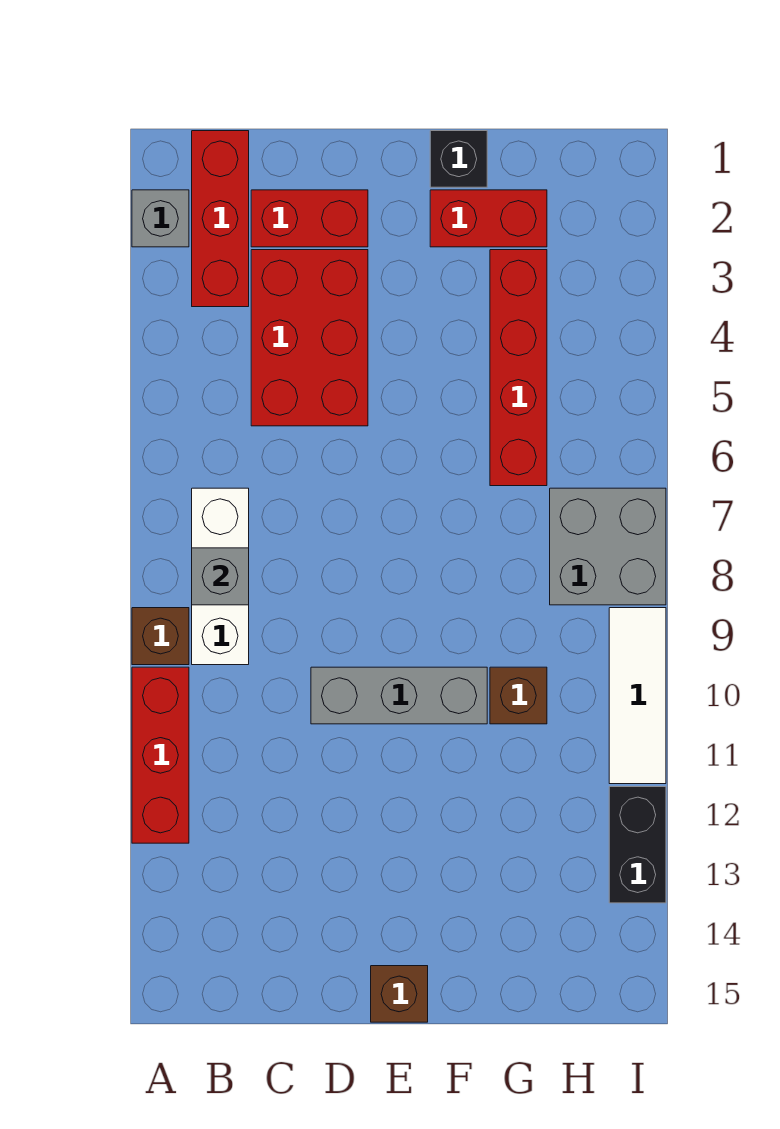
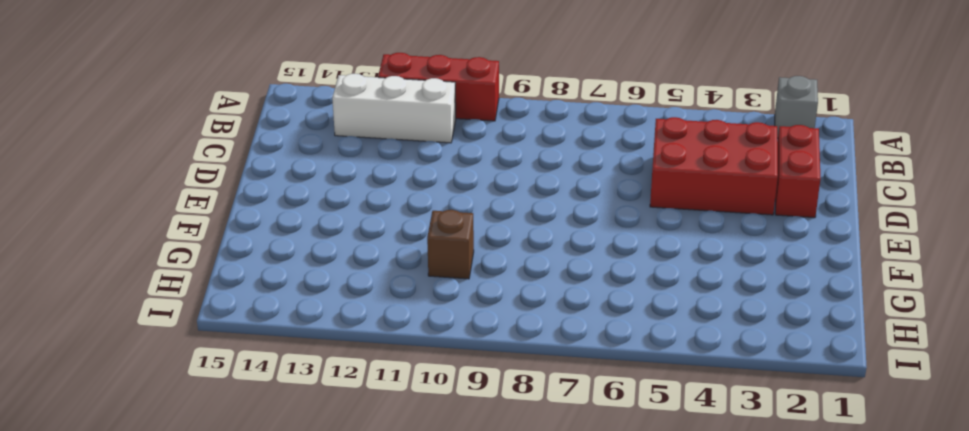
white 1x3 brick [332,74,456,143] -> white 1x3 brick moved to [192,488,249,665]
none -> brown 1x1 brick [132,608,189,665]
none -> red 1x3 brick [192,131,249,307]
none -> grey 1x3 brick [311,667,487,724]

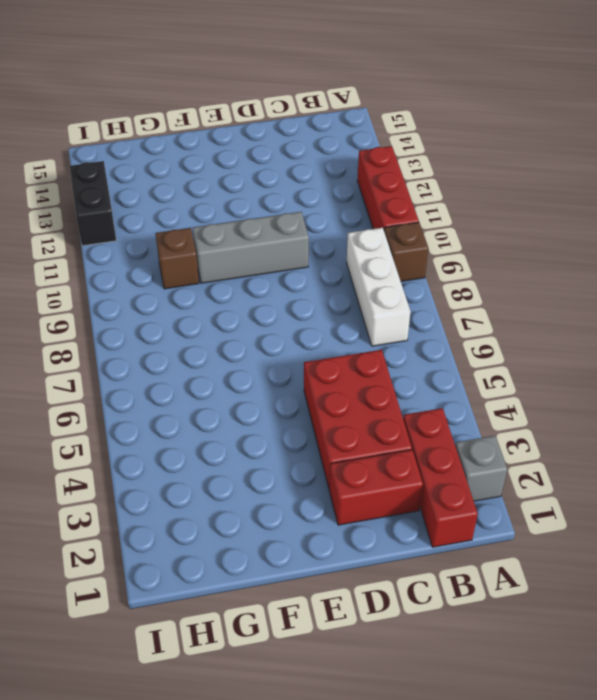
none -> brown 1x1 brick [371,966,428,1022]
none -> black 1x1 brick [430,131,487,187]
none -> red 1x2 brick [430,190,547,247]

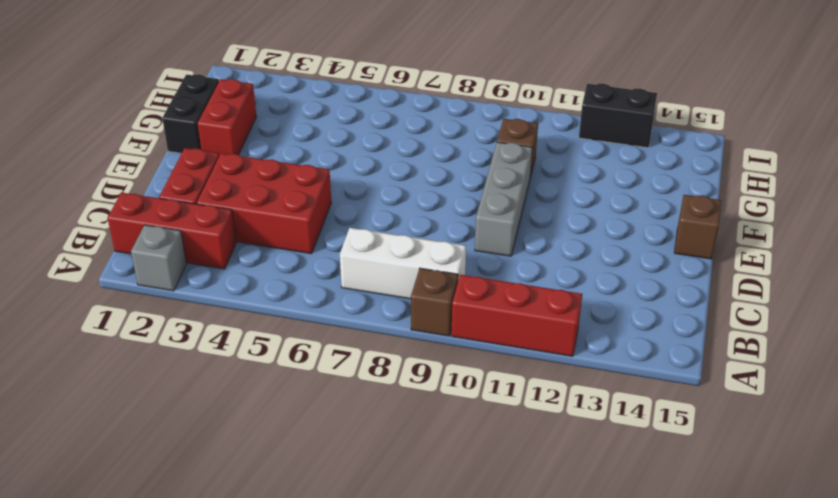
black 1x2 brick [162,74,219,153] -> black 1x1 brick [430,131,487,187]
none -> red 1x4 brick [490,250,547,486]
none -> grey 2x2 brick [550,488,666,605]
none -> white 1x3 tile [609,608,666,784]

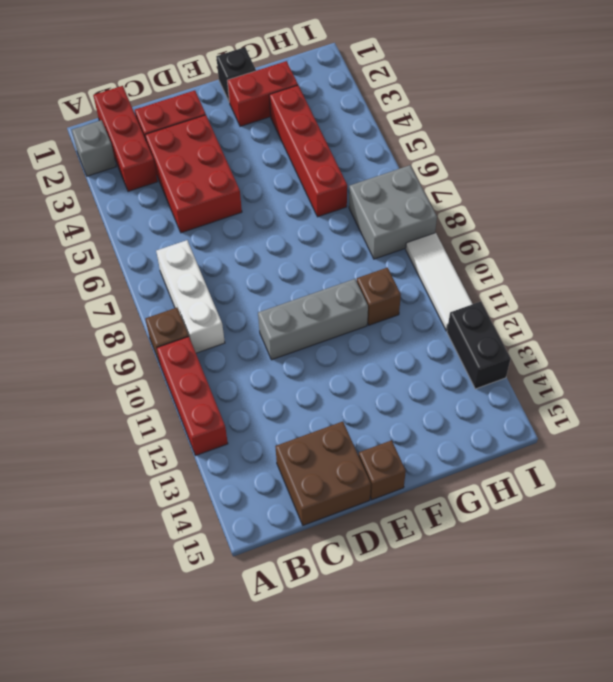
brown 2x2 brick [275,422,371,525] -> none
none -> grey 1x1 brick [192,548,249,605]

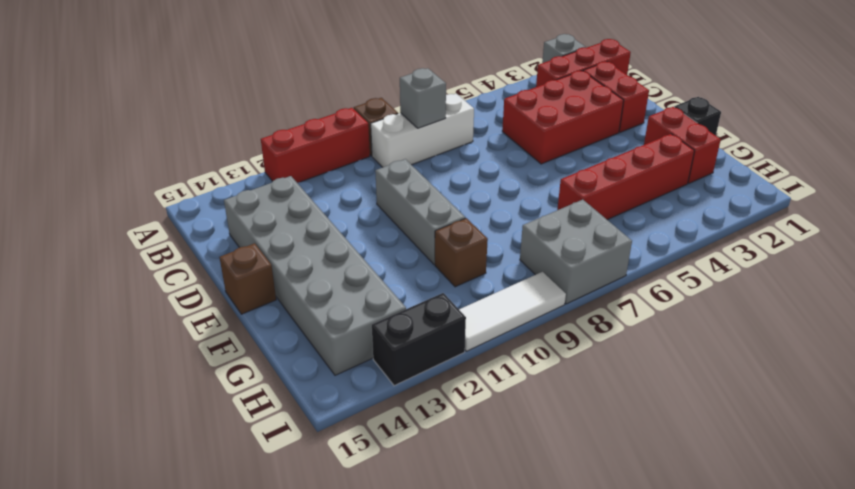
grey 2x6 brick [224,176,406,375] -> none

